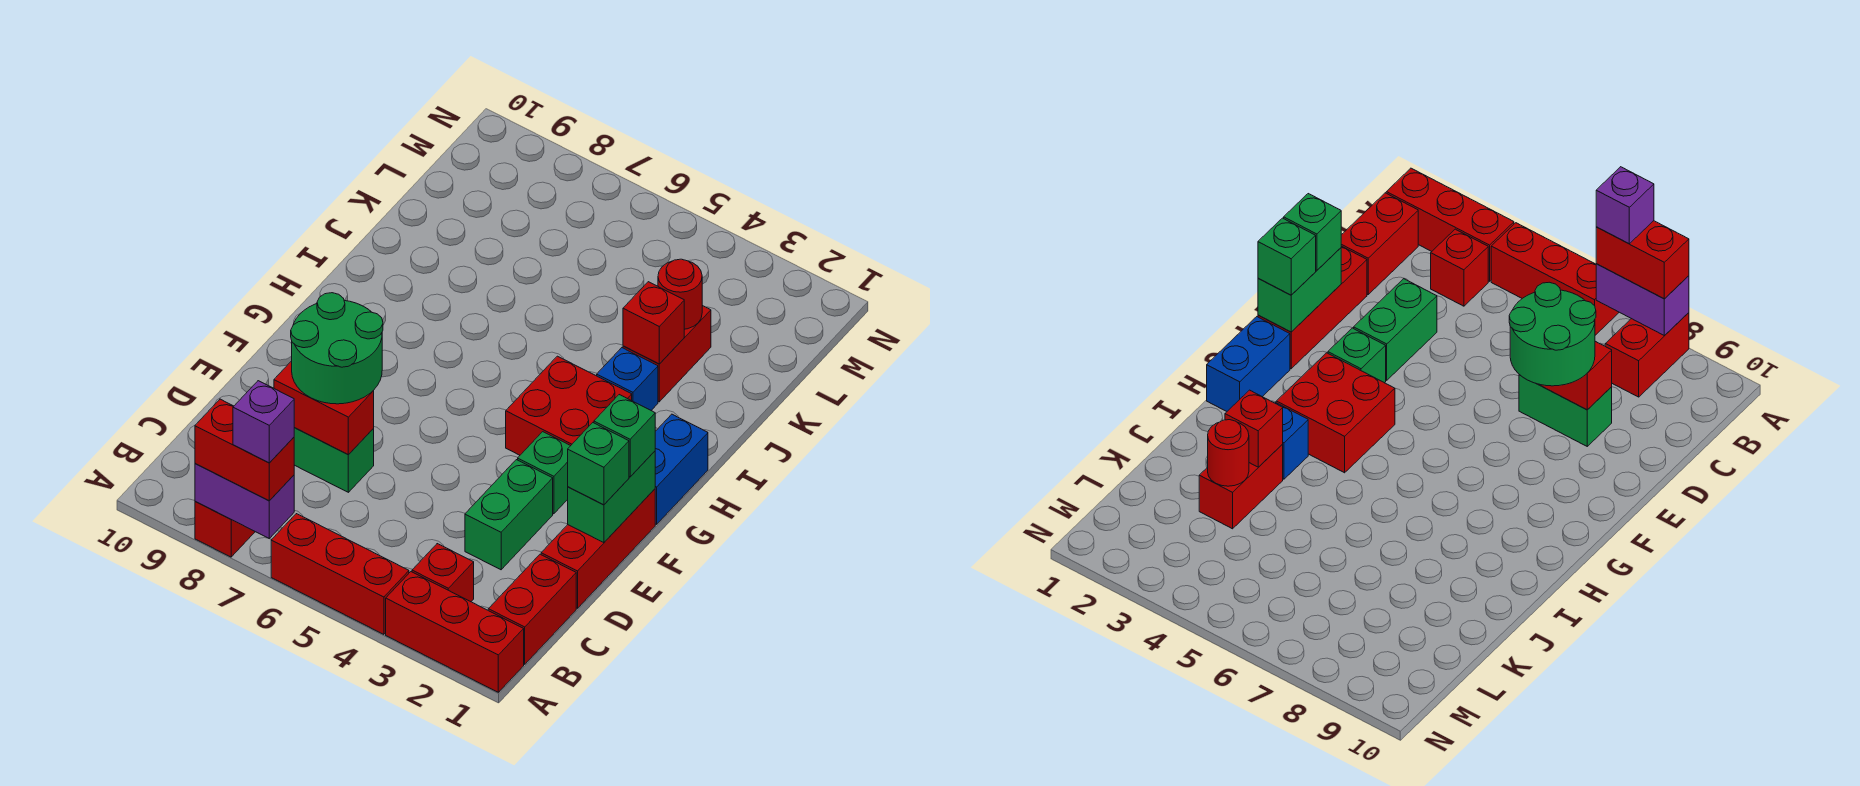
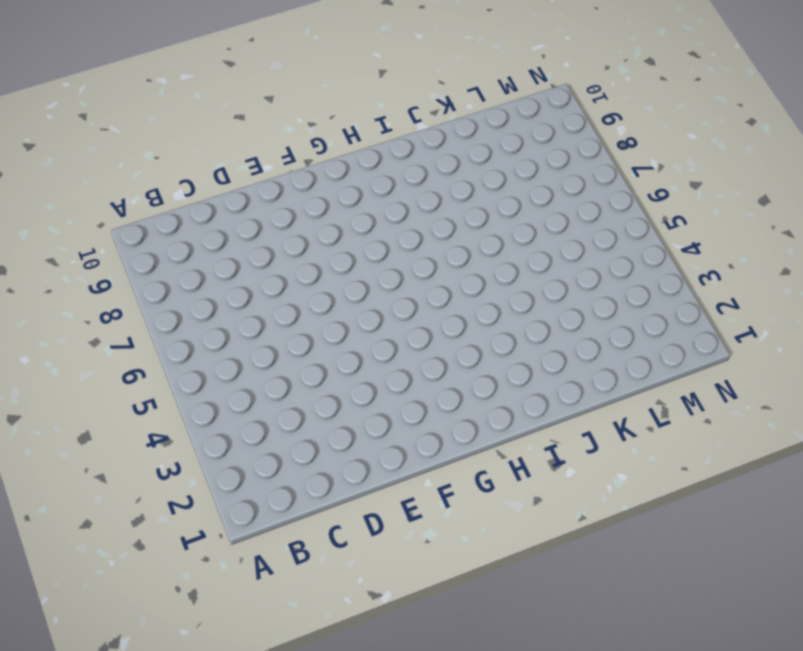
none -> red 1x3 brick [386,572,524,692]
none -> red 1x3 brick [271,514,409,634]
none -> red 1x2 brick [195,502,255,557]

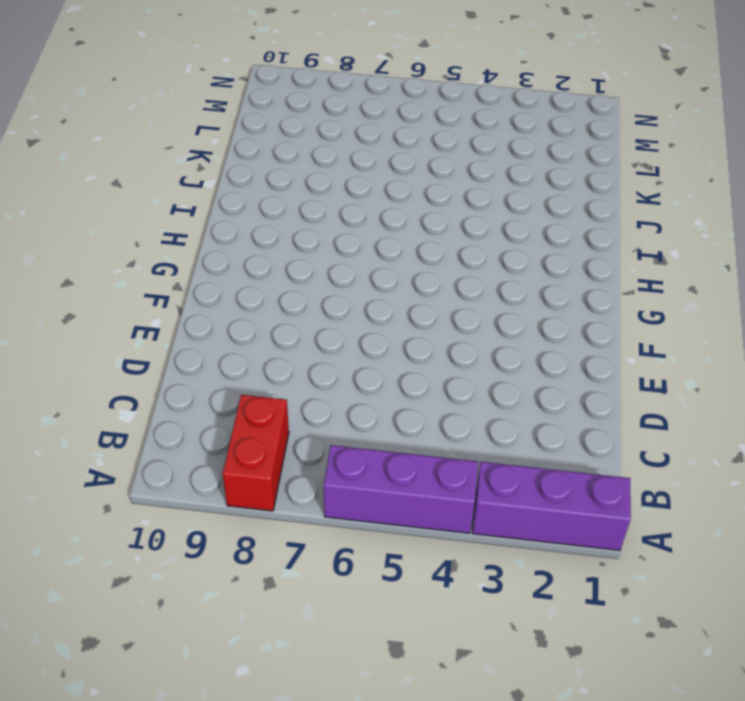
purple 1x3 brick [472,462,631,551] -> red 1x3 brick [386,572,524,692]
purple 1x3 brick [324,445,478,533] -> red 1x3 brick [271,514,409,634]
none -> red 1x2 brick [488,554,576,664]
none -> red 1x1 brick [412,544,474,602]
none -> red 1x3 brick [541,489,655,608]

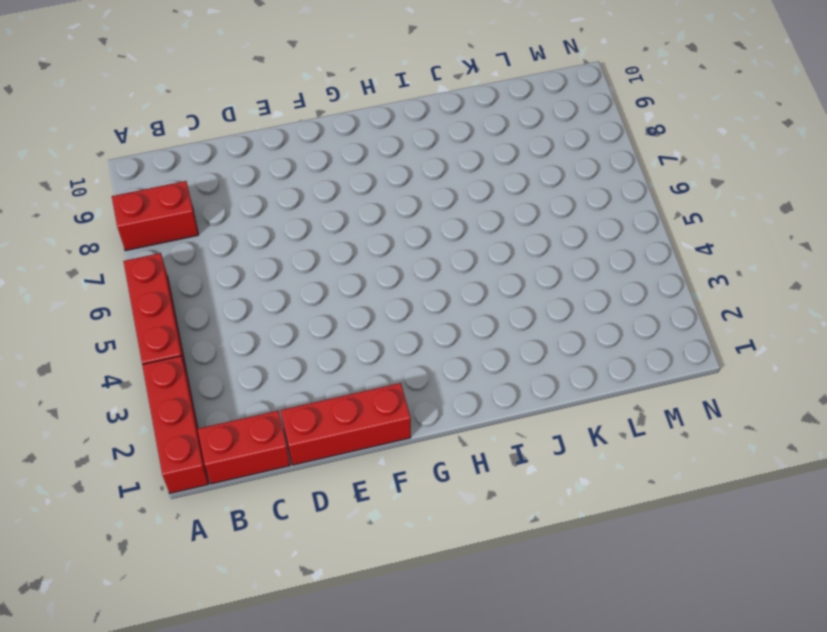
none -> red 1x1 brick [412,544,474,602]
none -> green 1x2 brick [465,460,553,570]
none -> green 1x2 brick [294,428,374,492]

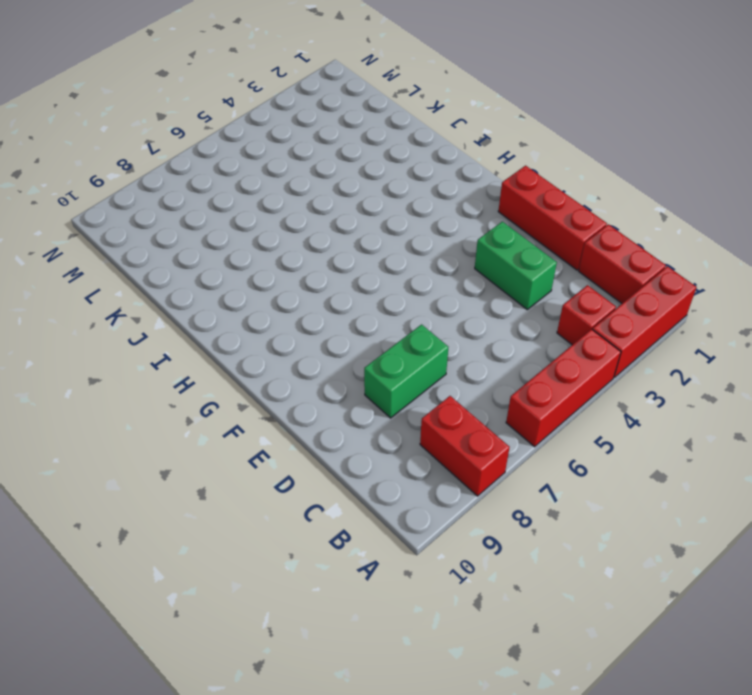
none -> green 1x1 brick [518,432,570,514]
none -> blue 1x2 brick [655,414,708,524]
none -> red 2x2 brick [506,356,632,455]

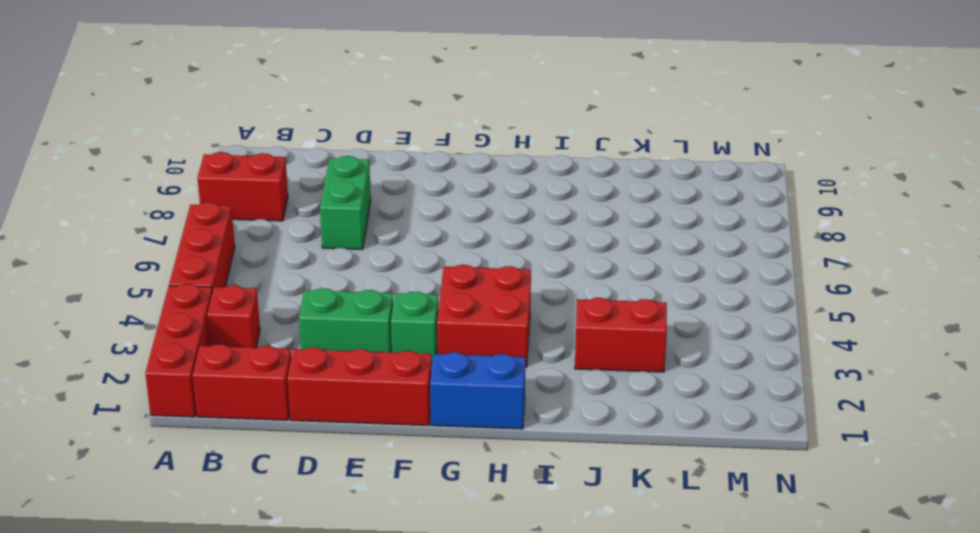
none -> blue 1x1 brick [597,348,658,410]
none -> purple 1x2 brick [195,463,294,539]
none -> red 1x2 brick [274,361,374,455]

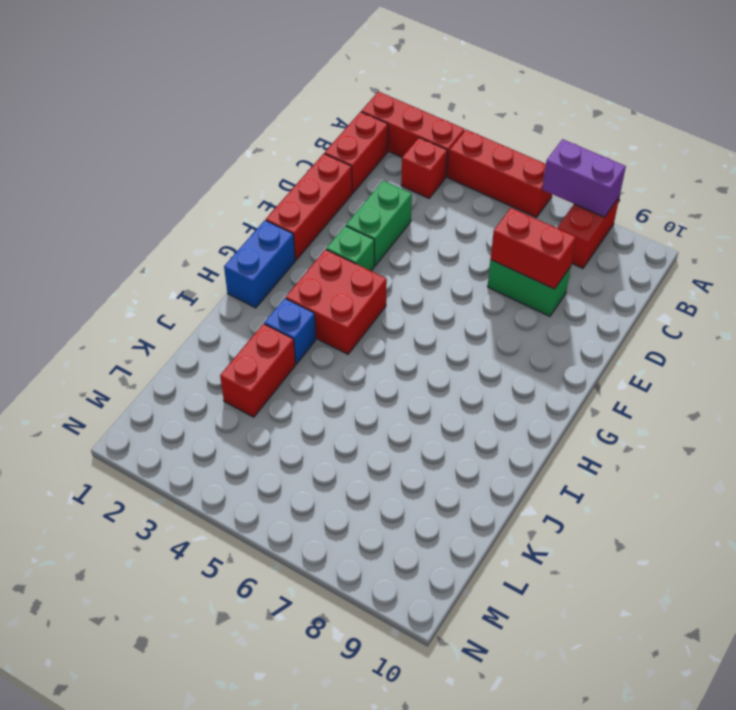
none -> green 1x2 brick [568,451,655,543]
none -> red 1x1 brick [623,282,684,364]
none -> red 1x1 round brick [658,259,702,329]

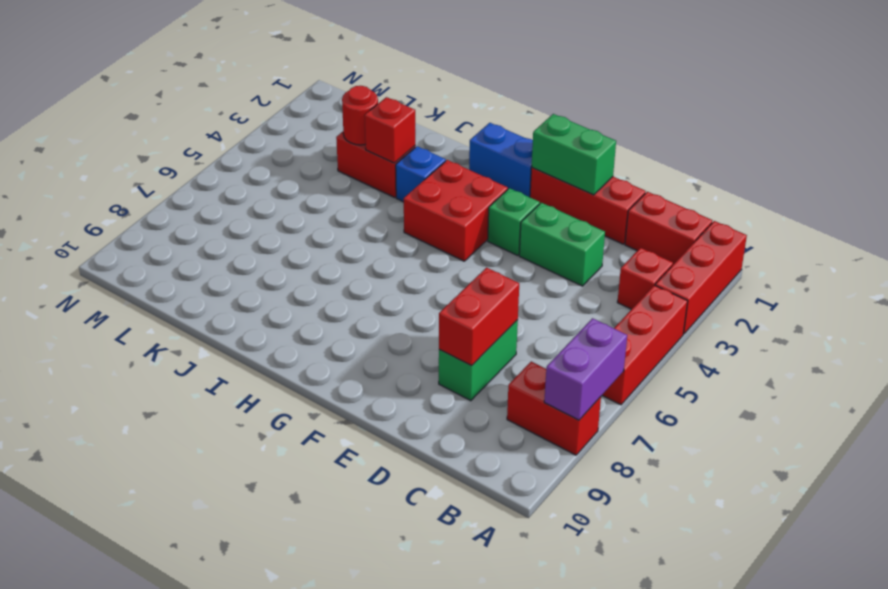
none -> red 1x2 brick [195,399,294,501]
none -> green 2x2 round brick [291,293,383,404]
none -> green 1x1 brick [568,423,629,505]

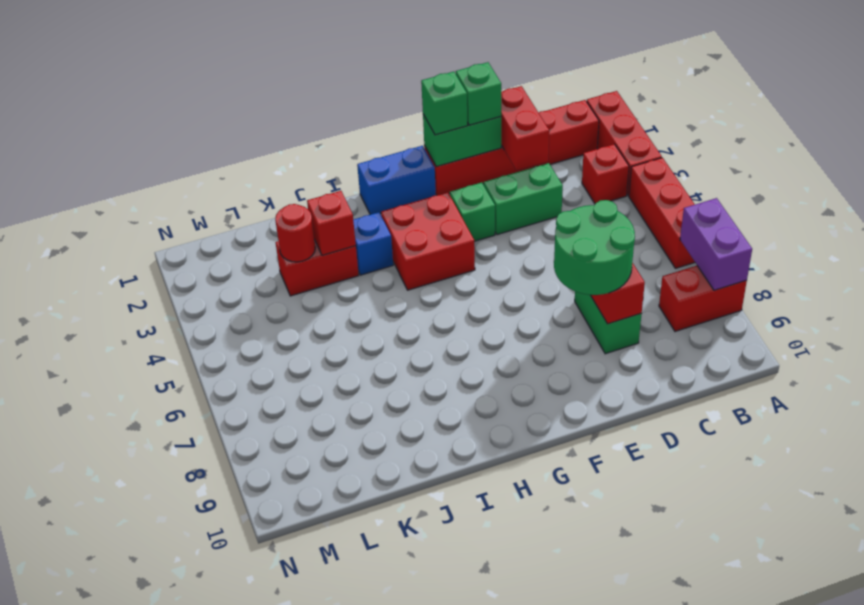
red 1x2 brick [501,86,549,170] -> red 1x2 brick moved to [195,399,294,501]
none -> purple 1x1 brick [233,381,294,463]

